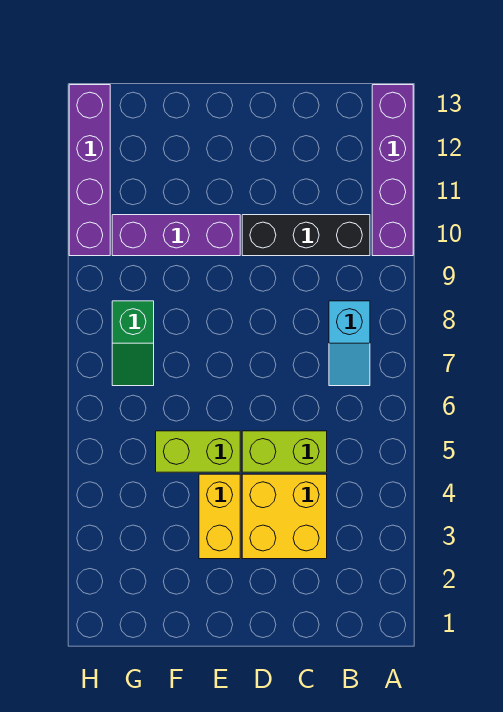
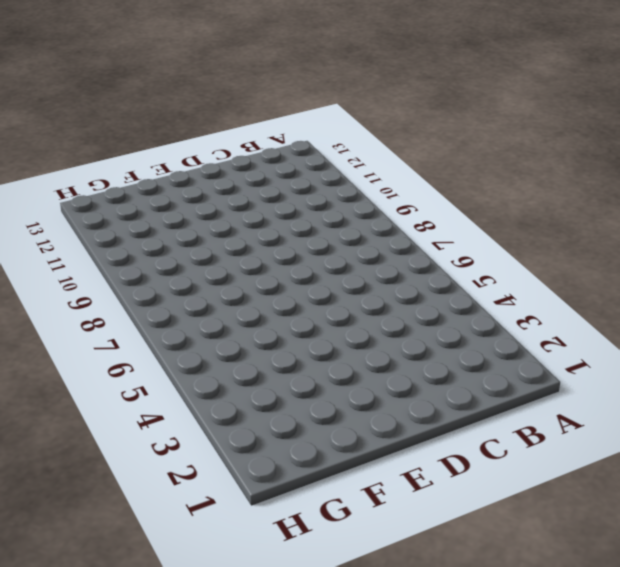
none -> purple 1x4 brick [372,85,413,256]
none -> cyan 1x2 slope [329,301,370,386]

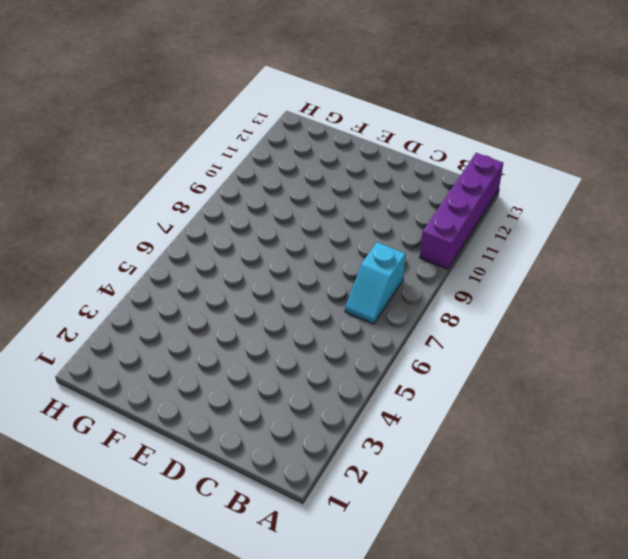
none -> black 1x3 brick [242,215,370,256]
none -> yellow 2x2 brick [242,474,327,559]

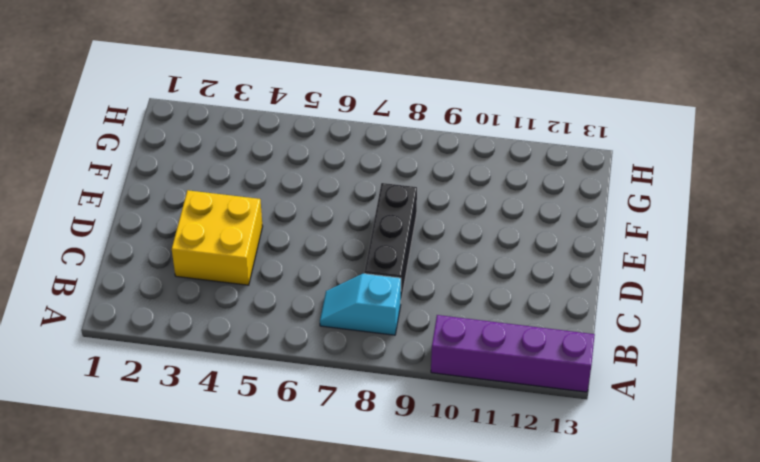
black 1x3 brick [364,183,417,300] -> black 1x3 brick moved to [242,215,370,256]
none -> lime 1x2 brick [242,431,327,472]
none -> yellow 1x2 brick [199,474,240,559]

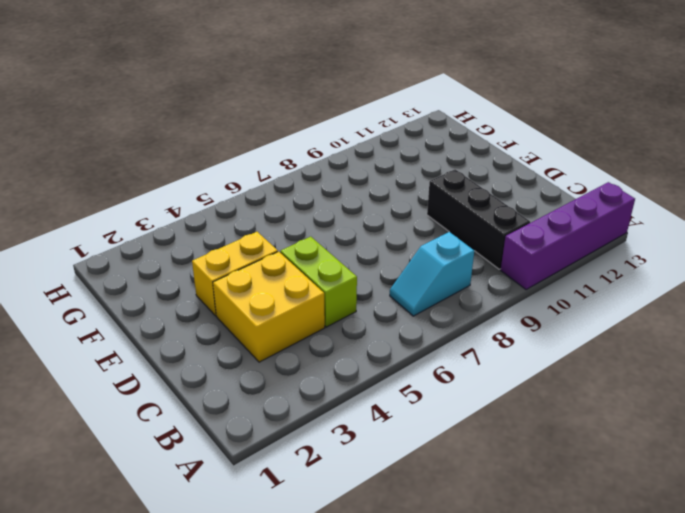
none -> lime 1x2 brick [156,431,240,472]
none -> purple 1x3 brick [112,215,240,256]

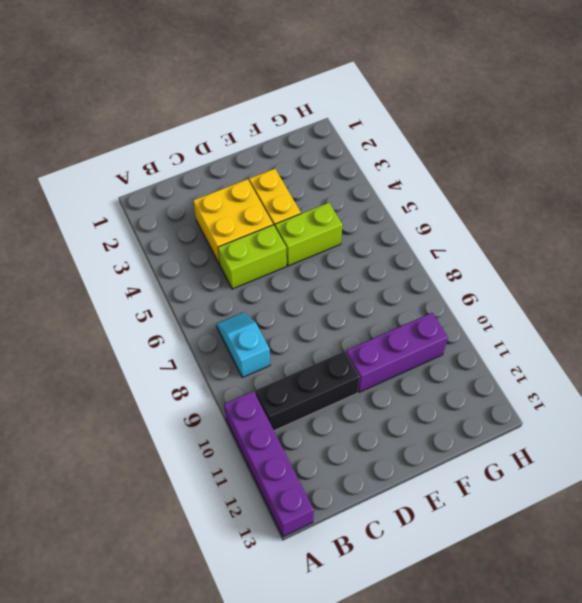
none -> green 1x2 slope [112,301,154,386]
none -> purple 1x4 brick [69,85,110,256]

